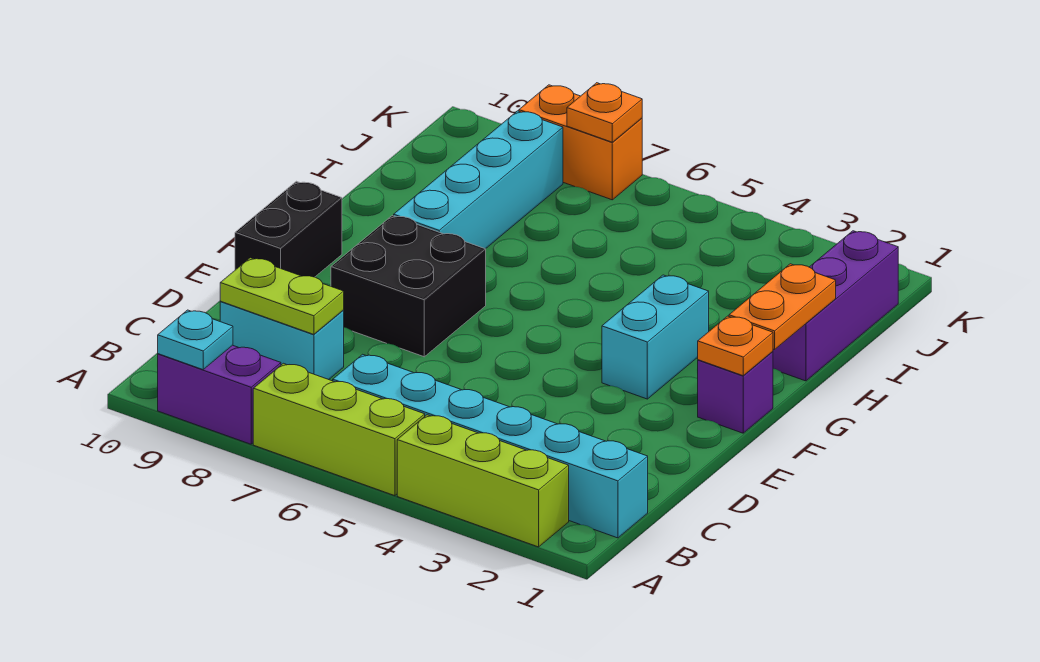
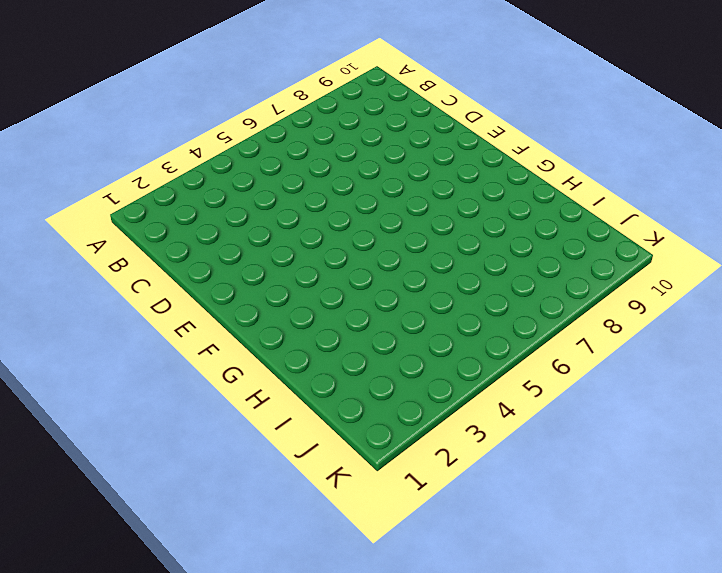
none -> lime 1x3 brick [397,415,569,547]
none -> lime 1x3 brick [253,363,425,496]
none -> purple 1x2 brick [158,345,281,444]

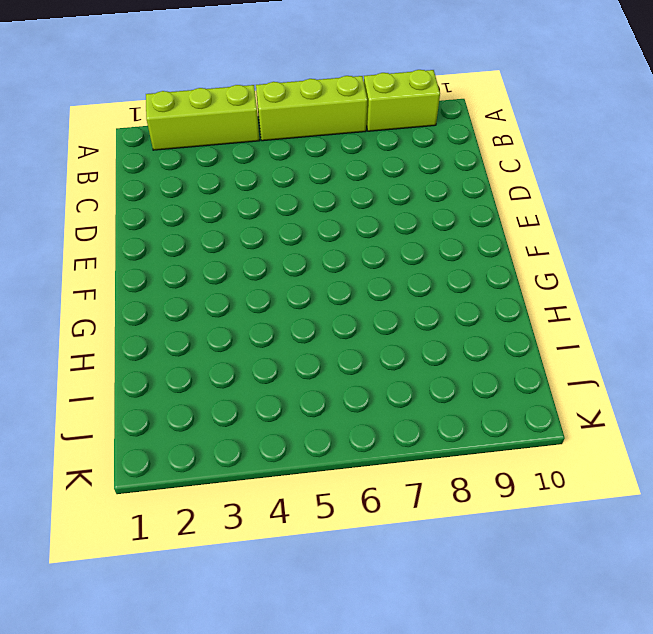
lime 1x2 brick [364,70,440,131] -> purple 1x2 brick [158,345,281,444]
none -> cyan 1x6 brick [333,354,648,538]
none -> cyan 1x2 brick [220,302,344,380]
none -> black 2x2 brick [331,216,486,357]

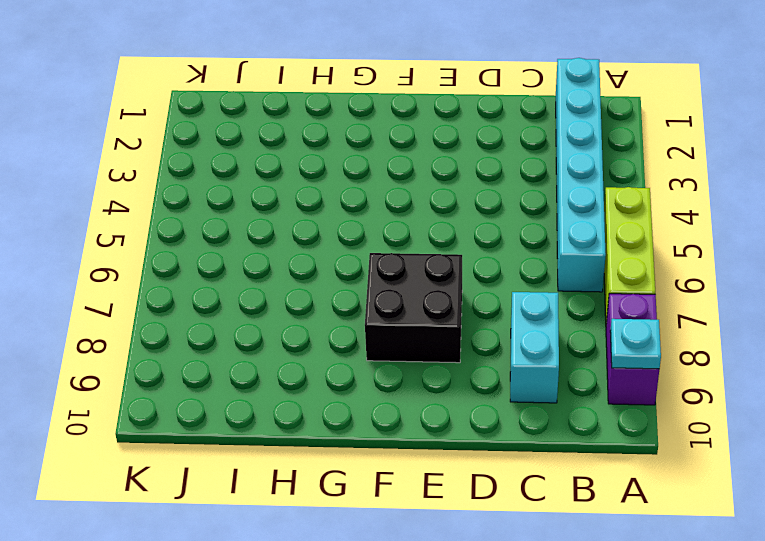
none -> lime 1x3 brick [397,415,569,547]
none -> black 1x2 brick [235,181,342,277]
none -> purple 1x1 brick [698,351,773,433]

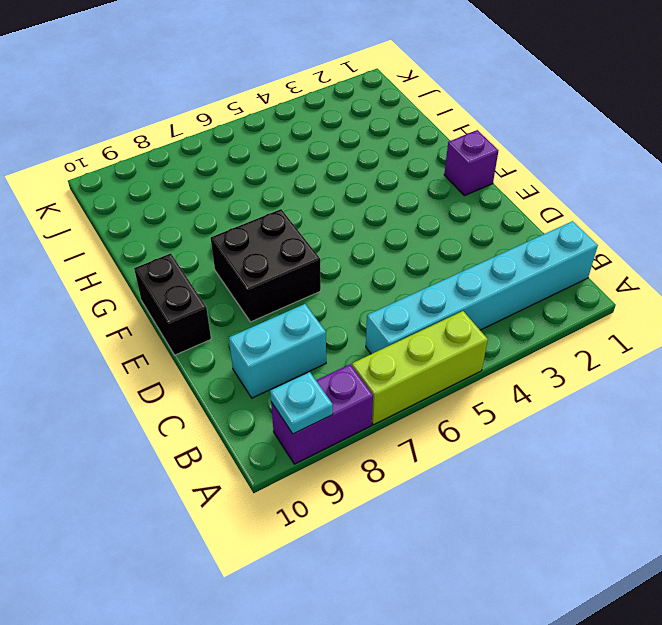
none -> lime 1x3 brick [397,415,569,547]
none -> cyan 1x2 brick [602,275,709,399]
none -> cyan 1x4 brick [394,111,563,249]

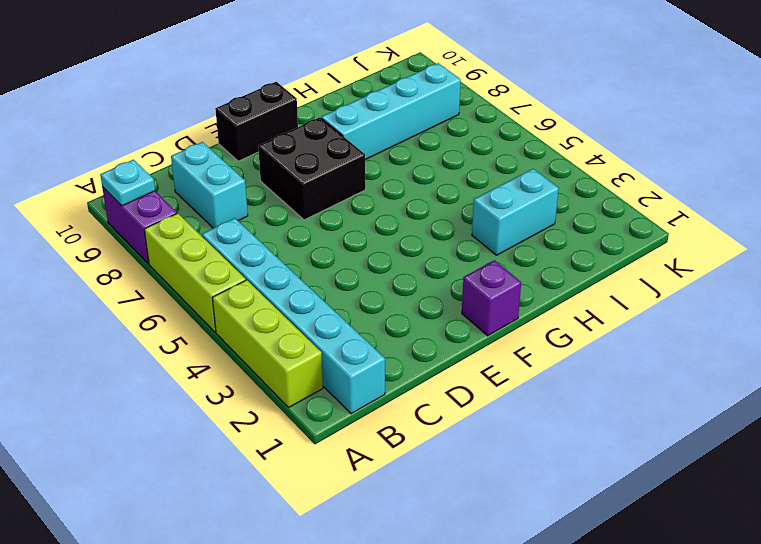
cyan 1x2 brick [472,169,559,255] -> cyan 1x2 brick moved to [602,275,709,399]
none -> purple 1x3 brick [773,231,898,381]
none -> orange 1x2 brick [519,85,642,200]
none -> lime 1x2 plate [220,258,344,334]

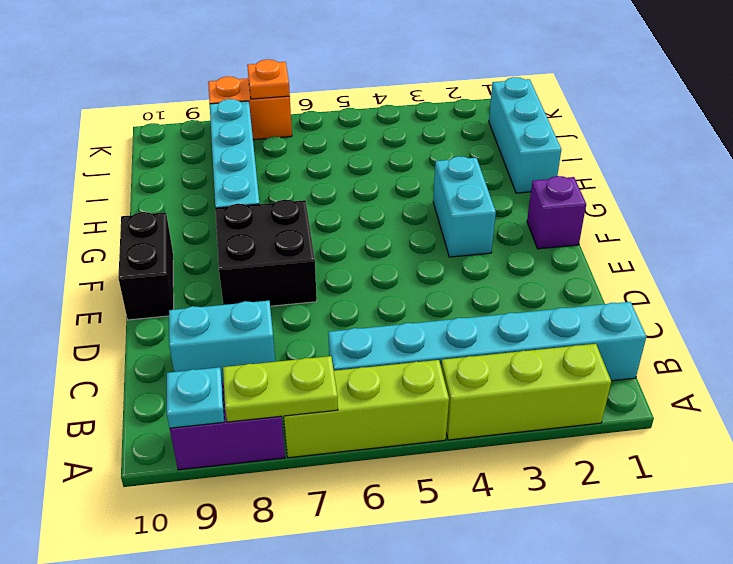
lime 1x2 plate [223,356,338,422] -> lime 1x2 plate moved to [220,258,344,334]
cyan 1x3 brick [489,77,561,193] -> purple 1x3 brick [773,231,898,381]
none -> orange 1x1 plate [698,316,773,376]
none -> orange 1x2 plate [729,264,836,350]

